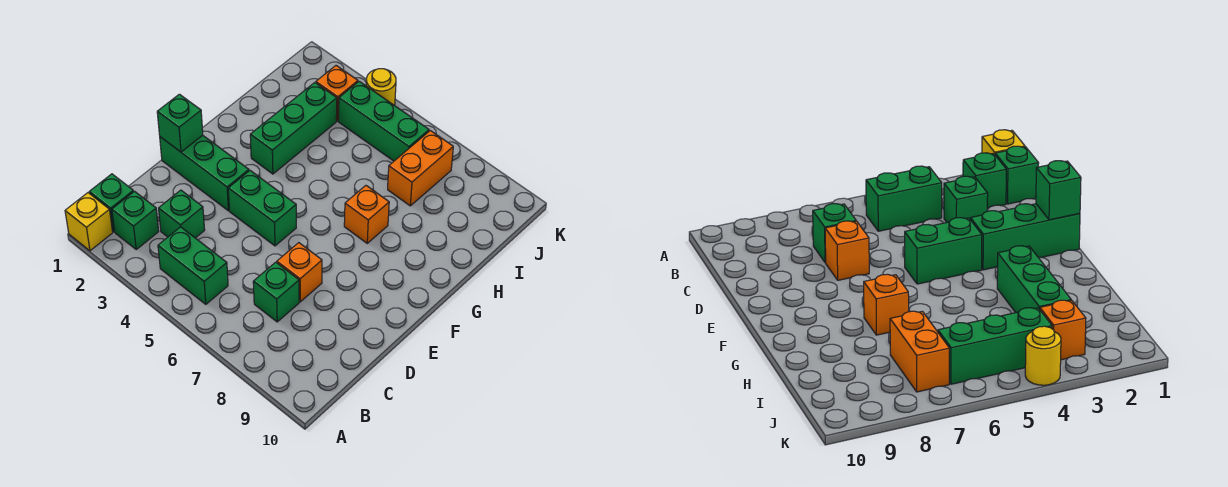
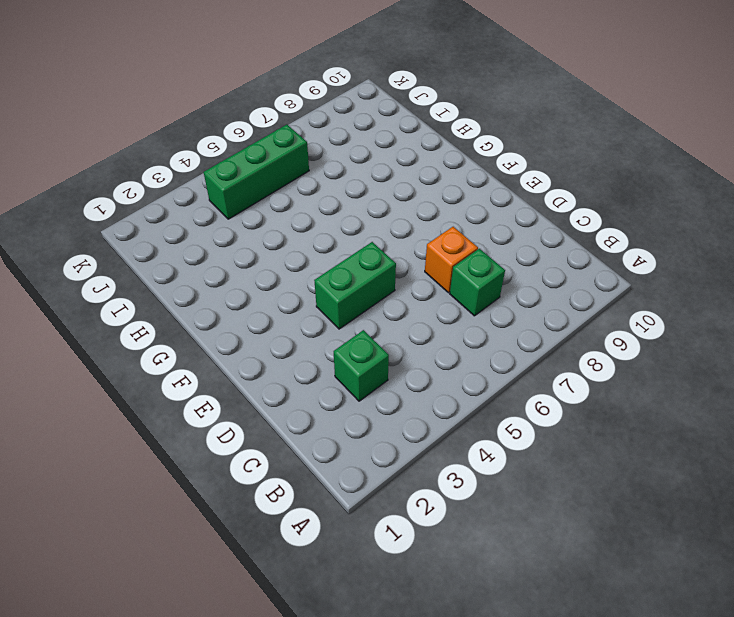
none -> yellow 1x1 brick [65,193,113,251]
none -> green 1x1 brick [89,174,134,232]
none -> green 1x1 brick [112,191,159,249]

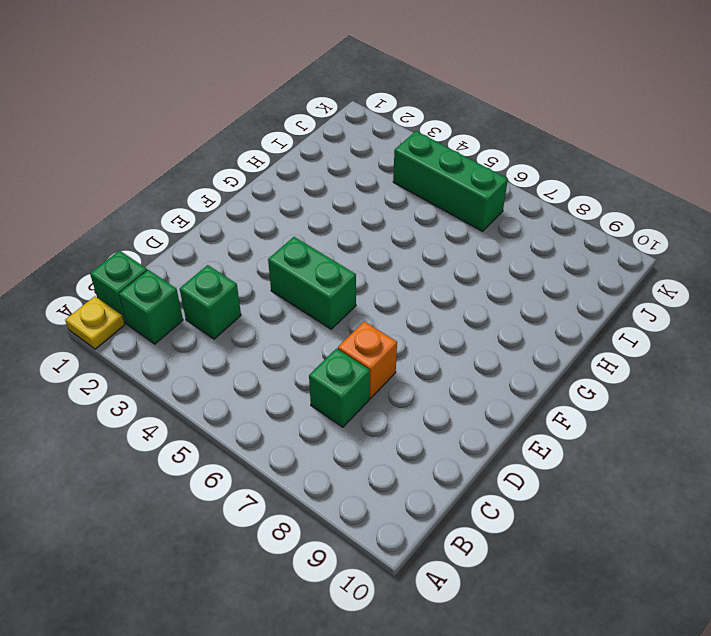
yellow 1x1 plate [65,296,124,349] -> yellow 1x1 brick [65,193,113,251]
none -> green 1x2 brick [158,227,228,304]
none -> green 1x3 brick [160,135,249,211]
none -> green 1x3 brick [250,83,337,174]

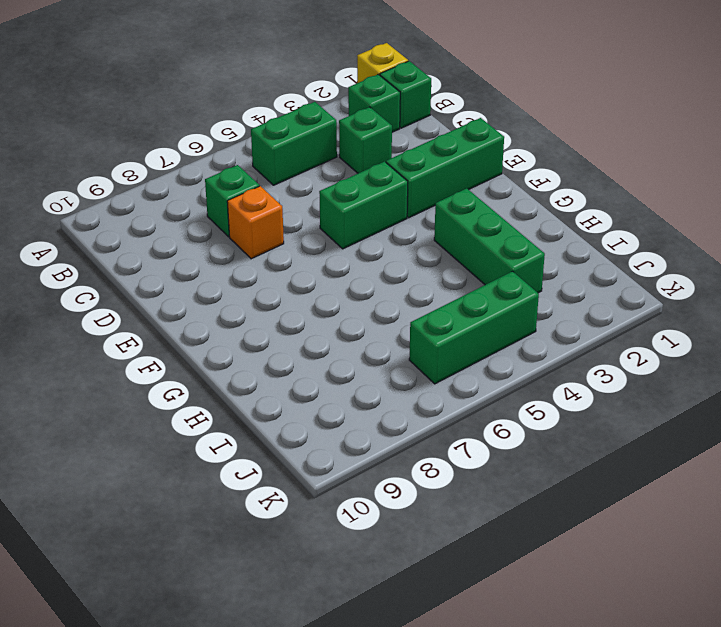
none -> orange 1x1 brick [344,186,389,243]
none -> orange 1x2 brick [388,131,453,206]
none -> orange 1x1 brick [316,66,358,121]

